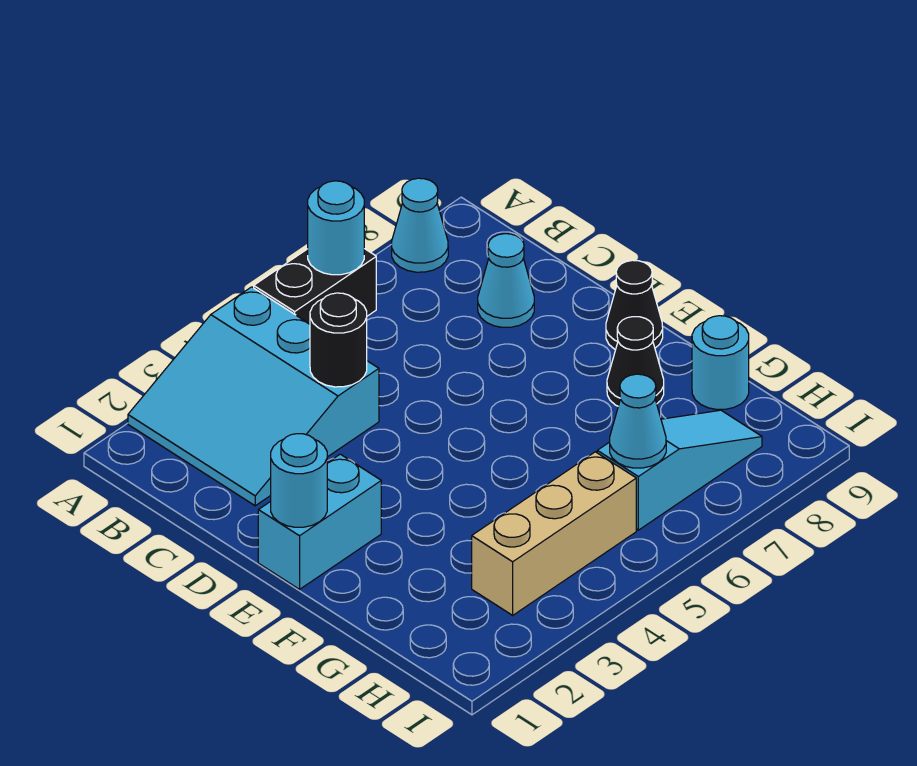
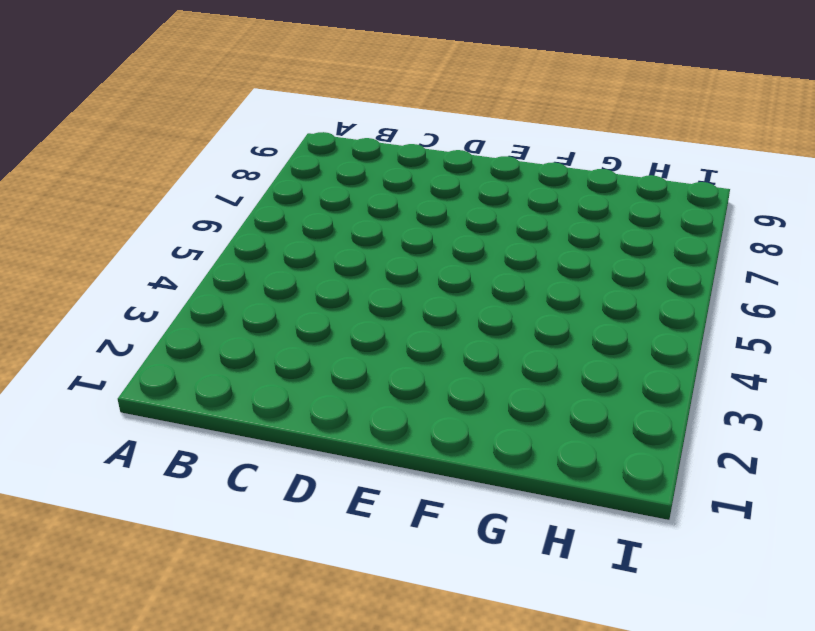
none -> cyan 3x3 slope [128,287,379,506]
none -> black 1x2 brick [254,249,376,324]
none -> cyan 1x1 cone [392,178,448,272]

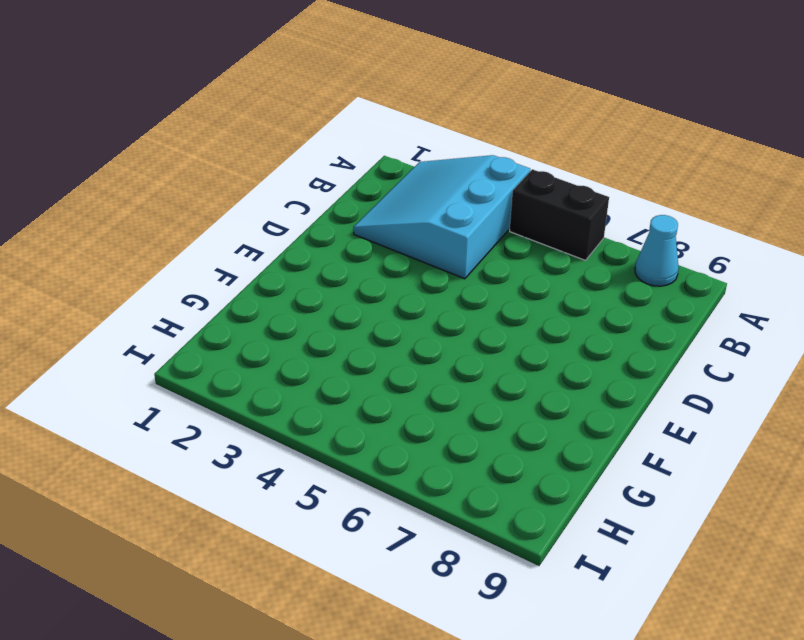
none -> cyan 1x1 cone [478,234,534,327]
none -> cyan 1x2 brick [258,454,381,589]
none -> black 1x1 cone [606,260,663,350]

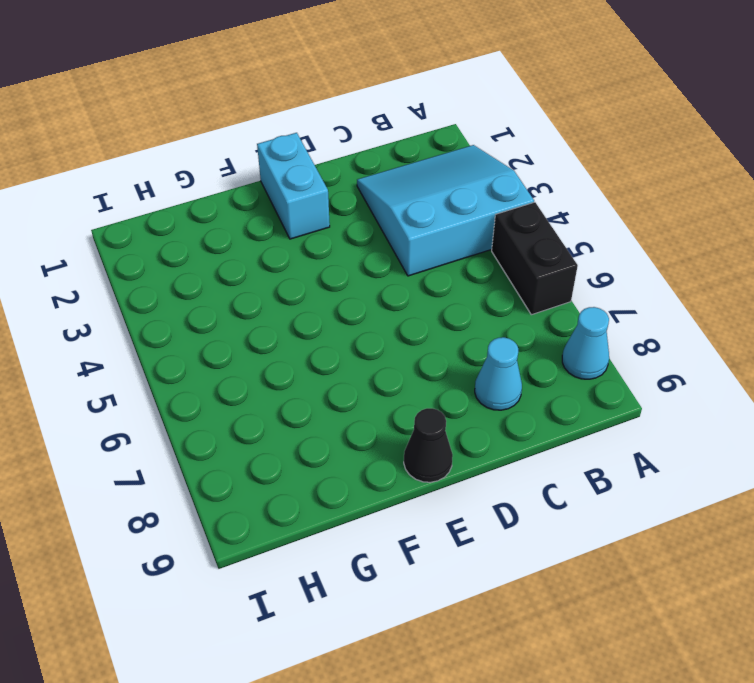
none -> black 1x1 cone [607,317,664,406]
none -> cyan 1x1 round brick [692,316,749,410]
none -> tan 1x3 brick [472,452,636,615]

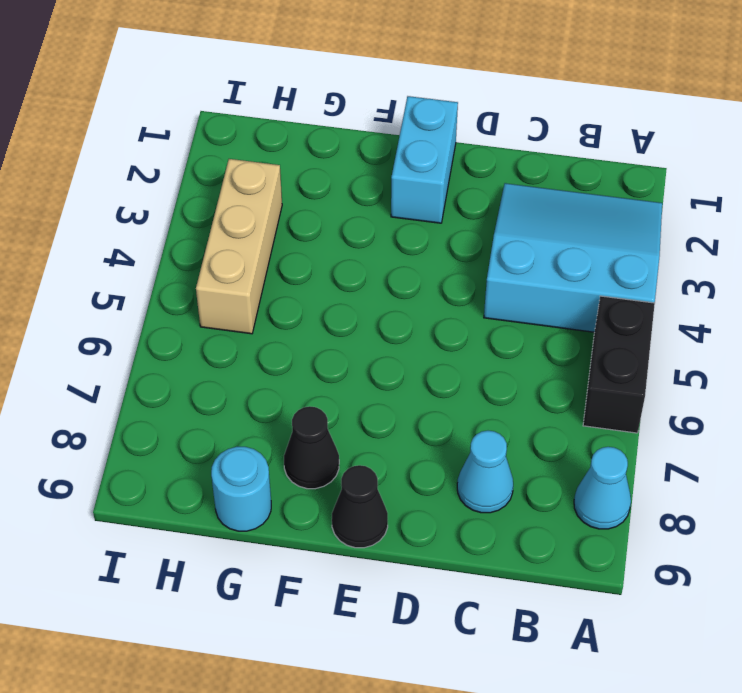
none -> cyan 1x3 slope [597,410,762,530]
none -> cyan 1x1 round brick [308,181,364,275]
none -> black 1x1 round brick [310,293,367,387]

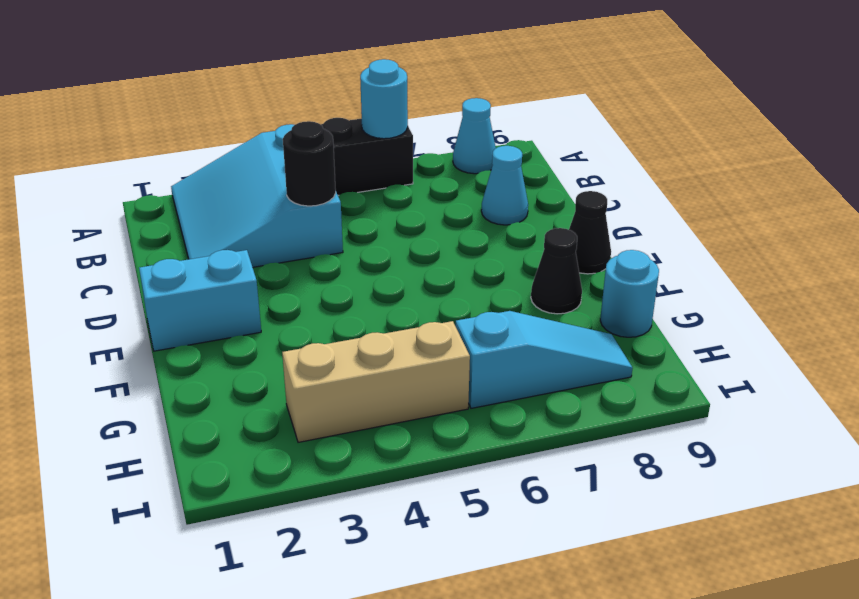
none -> cyan 1x1 round brick [271,434,327,527]
none -> cyan 1x1 cone [610,374,666,468]

